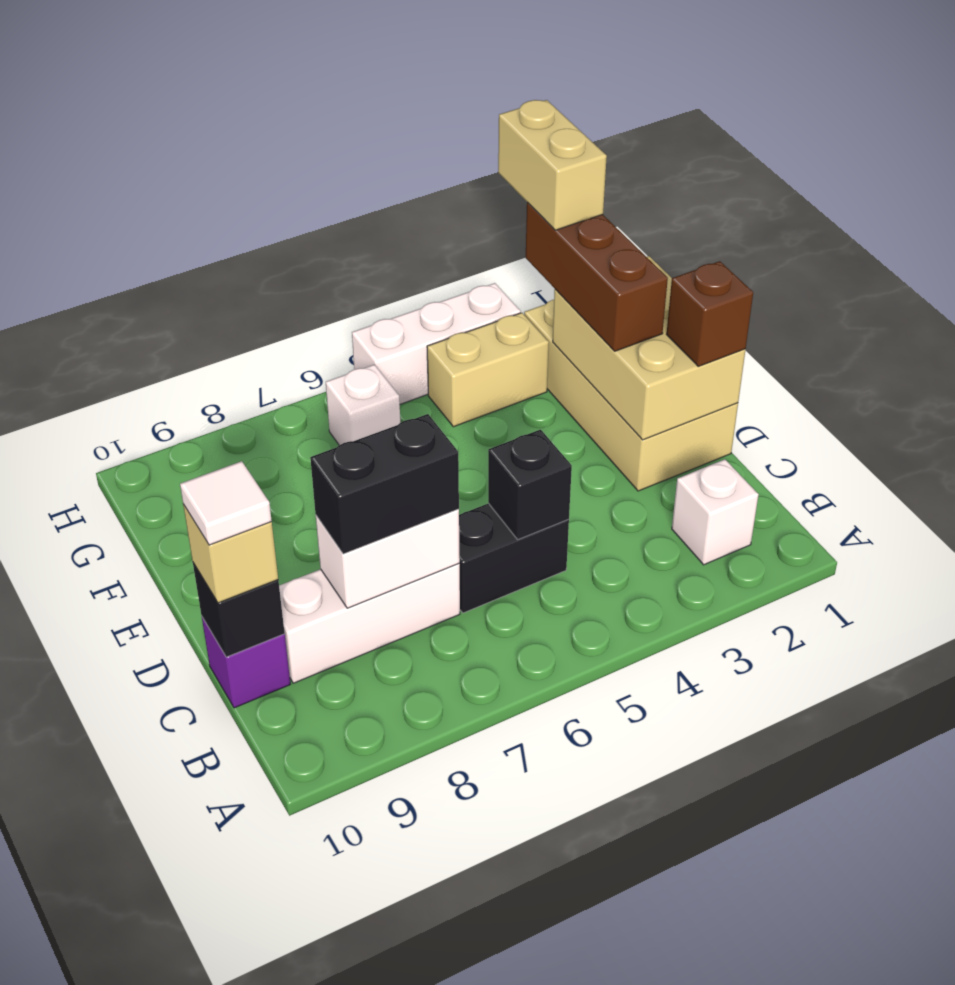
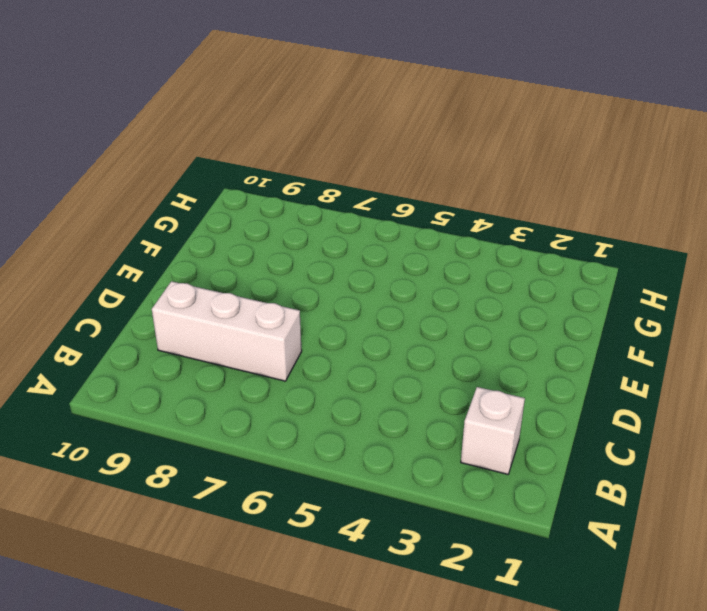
none -> black 1x2 brick [459,503,569,613]
none -> purple 1x1 brick [202,617,290,708]
none -> tan 2x4 brick [524,300,738,491]

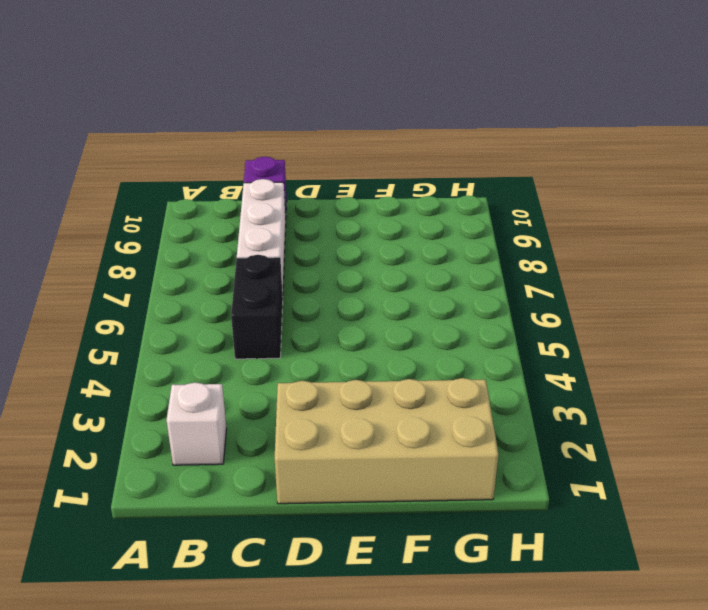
none -> tan 1x2 brick [427,313,549,427]
none -> white 1x1 brick [326,365,400,445]
none -> white 1x3 brick [352,283,521,404]

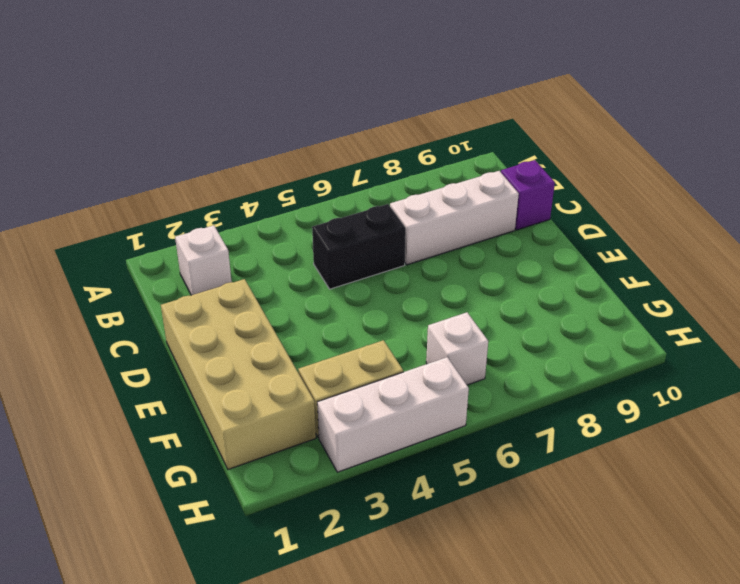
none -> black 1x1 brick [488,430,572,539]
none -> white 1x2 brick [316,509,460,608]
none -> black 1x1 brick [193,563,285,657]

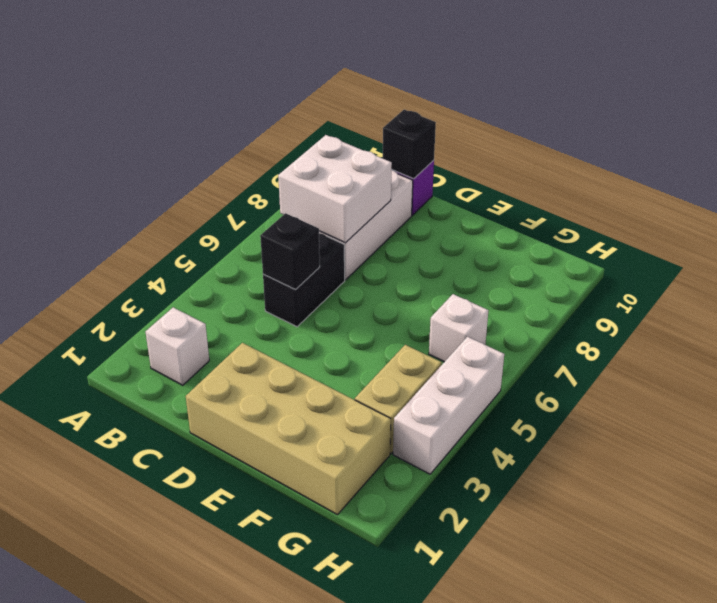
white 2x2 brick [278,135,392,243] -> white 1x2 brick [316,509,460,608]
none -> tan 2x3 brick [553,256,746,440]
none -> black 1x2 brick [310,414,459,554]
none -> tan 1x1 brick [183,504,278,603]

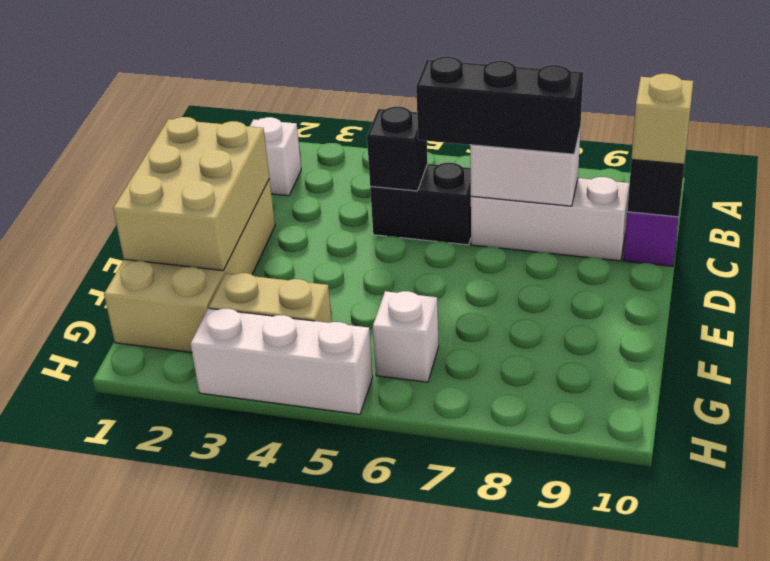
black 1x3 brick [416,57,583,154] -> black 1x2 brick [310,414,459,554]
none -> brown 1x1 brick [667,261,753,366]
none -> brown 1x3 brick [526,202,668,351]
none -> white 1x1 tile [180,461,272,545]

